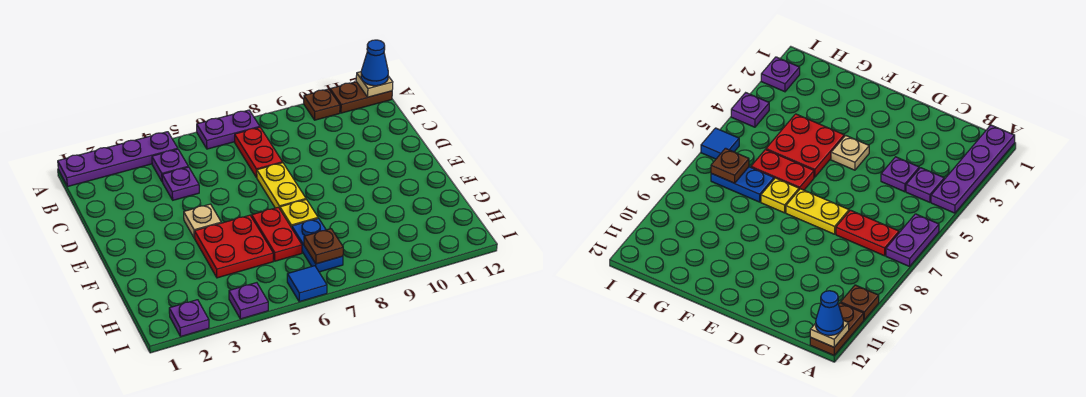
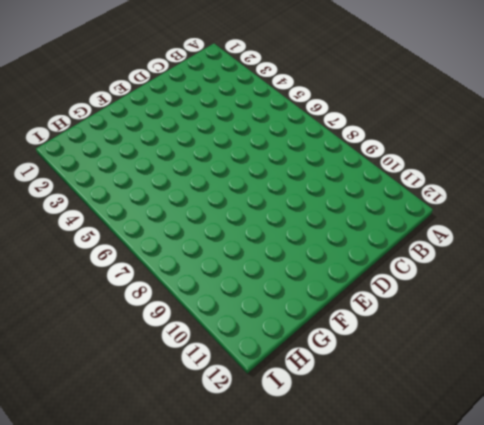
none -> purple 1x4 plate [58,132,178,187]
none -> purple 1x2 plate [197,110,260,149]
none -> brown 1x1 plate [304,89,340,120]

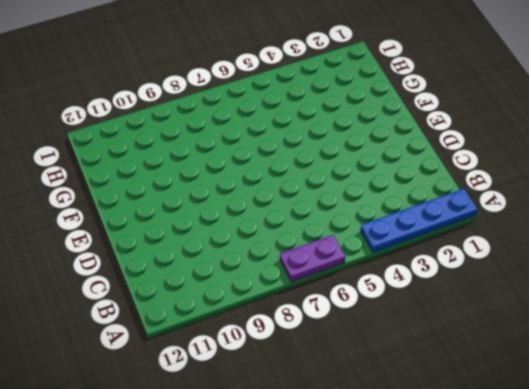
blue 1x4 plate [361,189,478,252] -> purple 1x4 plate [58,132,178,187]
none -> brown 1x1 plate [304,89,340,120]
none -> brown 1x2 plate [330,82,392,113]
none -> purple 1x1 plate [152,149,188,182]

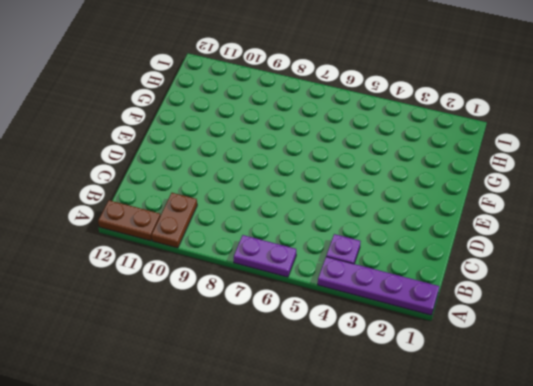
brown 1x2 plate [152,193,197,248] -> brown 1x1 plate [304,89,340,120]
none -> red 1x2 plate [235,127,282,177]
none -> purple 1x1 plate [162,167,199,200]
none -> yellow 1x2 plate [257,163,306,209]

